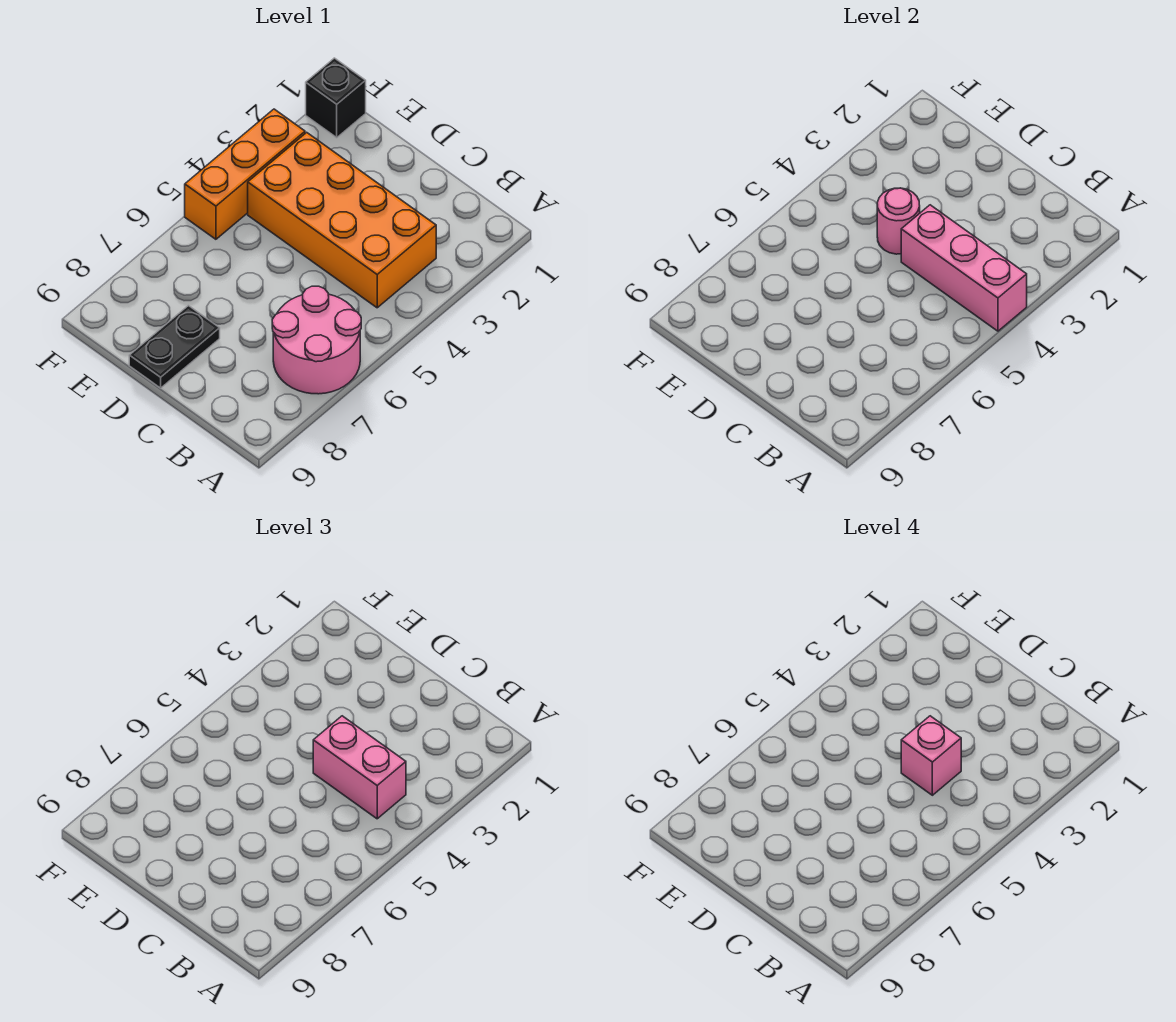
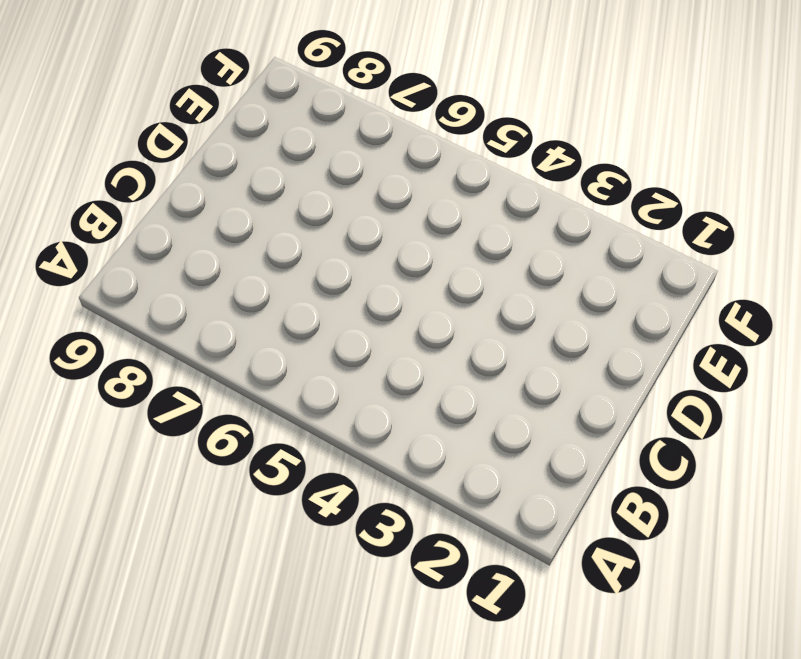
none -> pink 2x2 round brick [272,286,361,394]
none -> orange 2x4 brick [248,132,436,308]

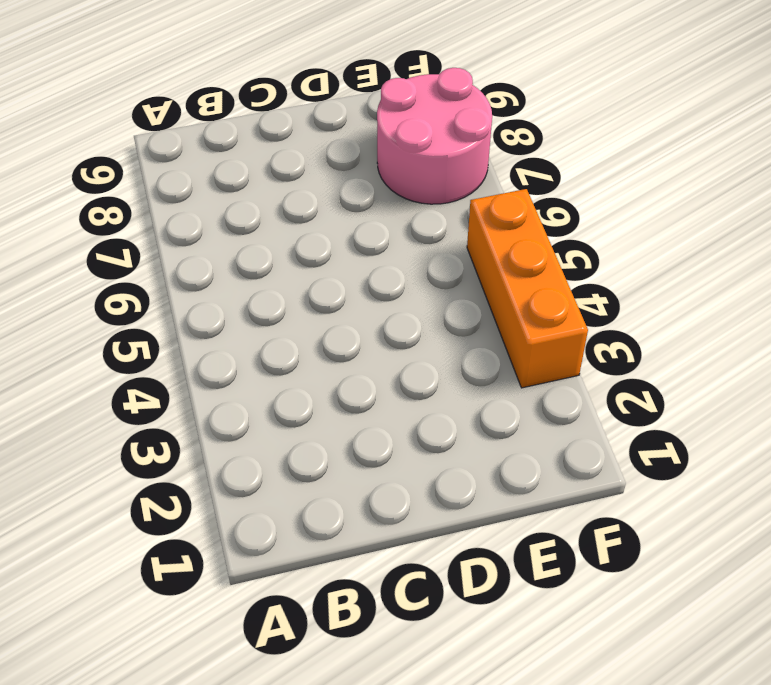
pink 2x2 round brick [377,68,492,204] -> pink 2x2 round brick moved to [272,286,361,394]
none -> orange 2x4 brick [248,132,436,308]
none -> black 1x2 plate [129,306,220,388]

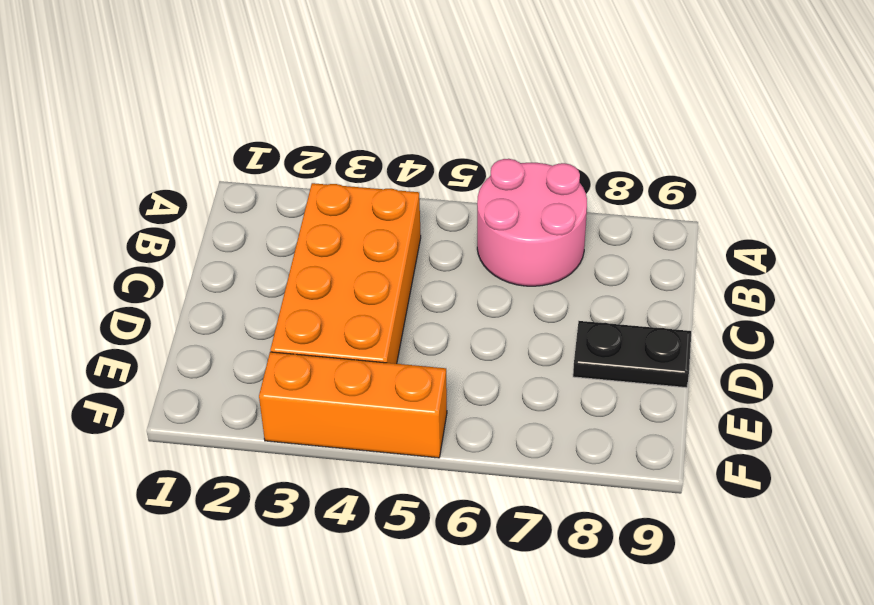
none -> black 1x1 brick [306,58,366,138]
none -> pink 1x3 brick [901,205,1027,331]

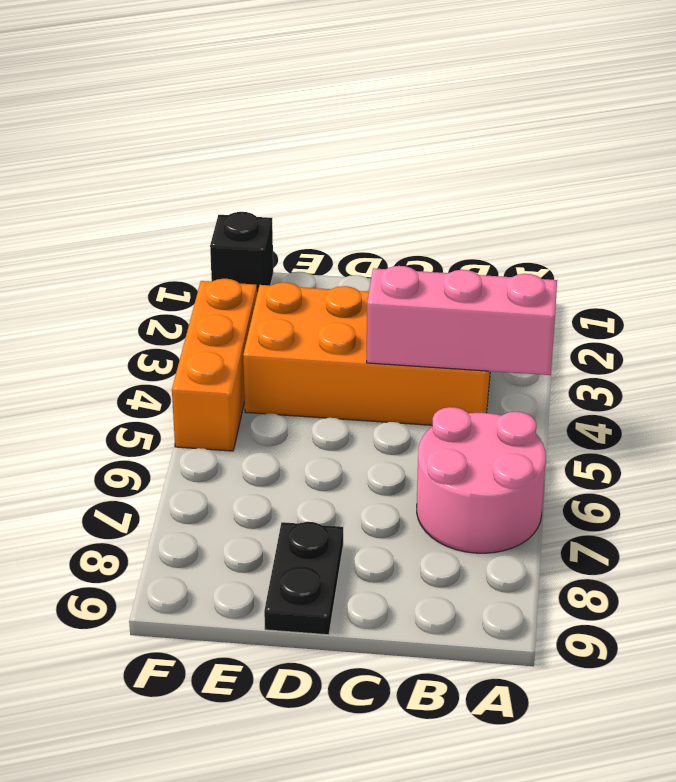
none -> pink 1x1 round brick [877,188,920,254]
none -> pink 1x2 brick [313,716,406,819]

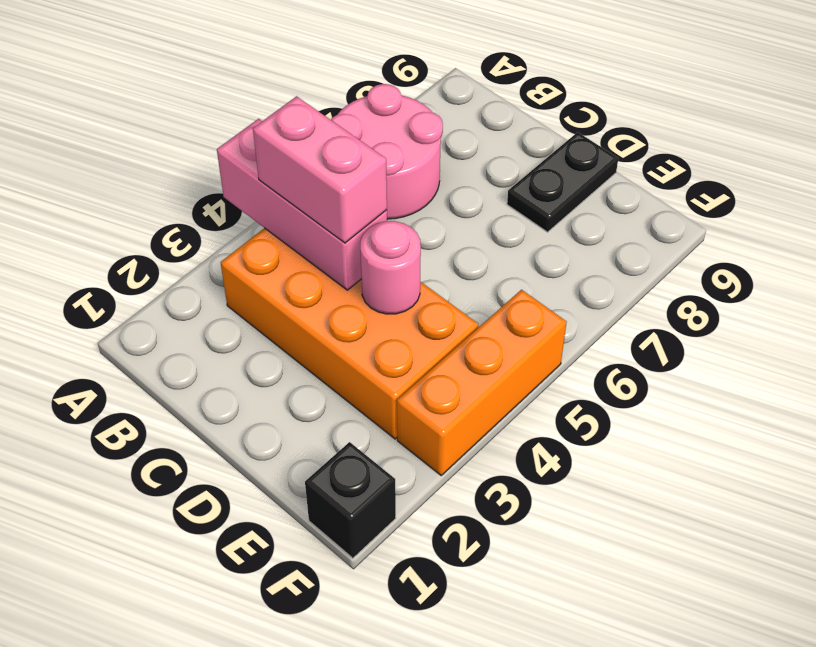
none -> pink 1x1 brick [901,716,961,795]

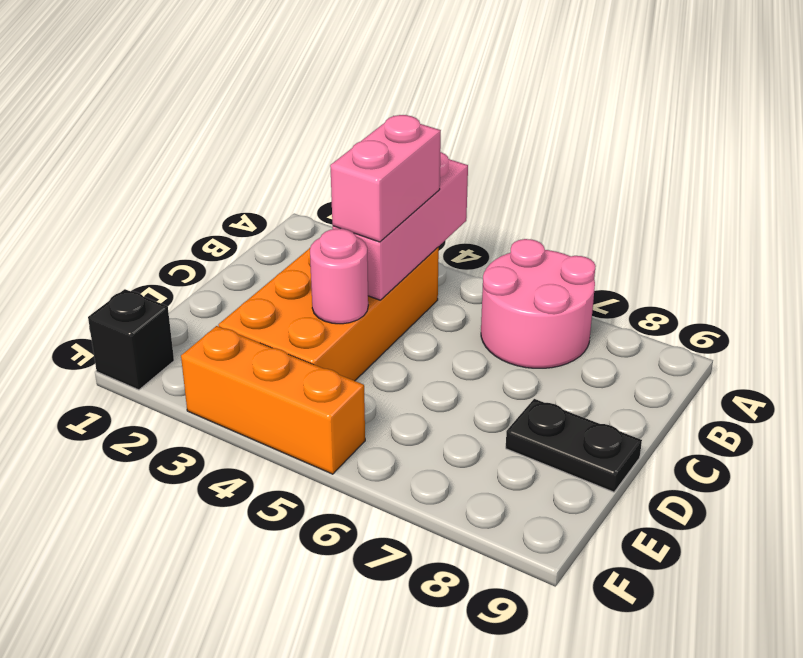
none -> pink 1x1 brick [901,716,961,795]

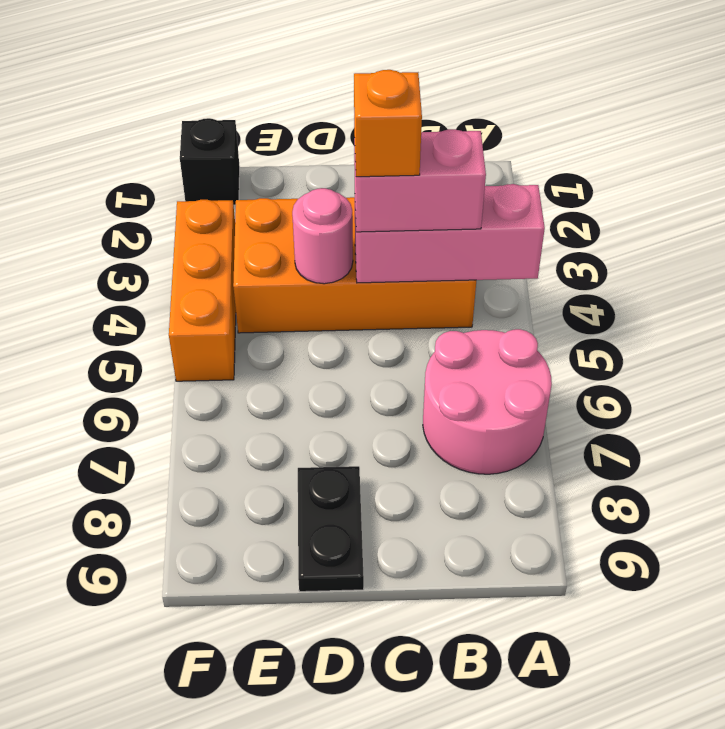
orange 1x1 brick [354,70,422,177] -> pink 1x1 brick [901,716,961,795]

